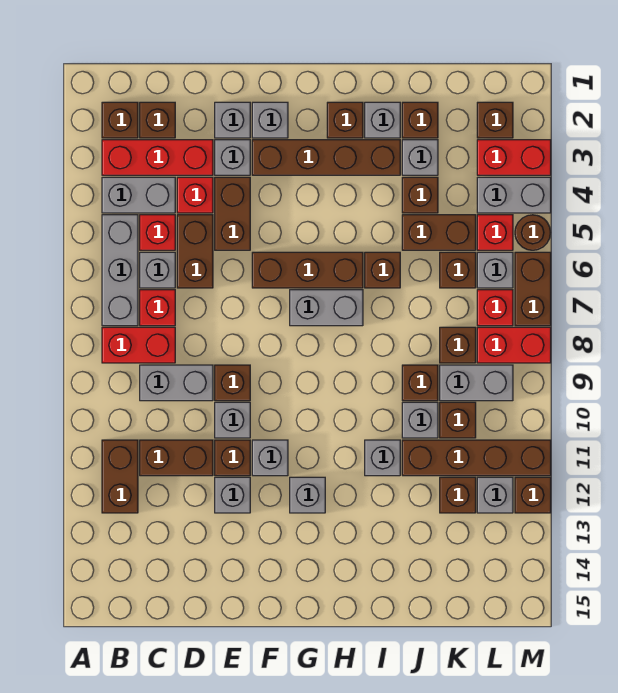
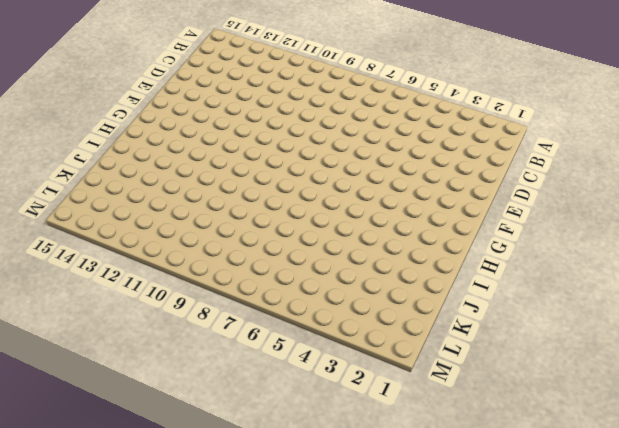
none -> brown 1x1 brick [102,102,138,138]
none -> red 1x3 brick [102,140,213,175]
none -> grey 1x2 brick [102,177,175,213]
none -> grey 1x3 brick [102,215,138,326]

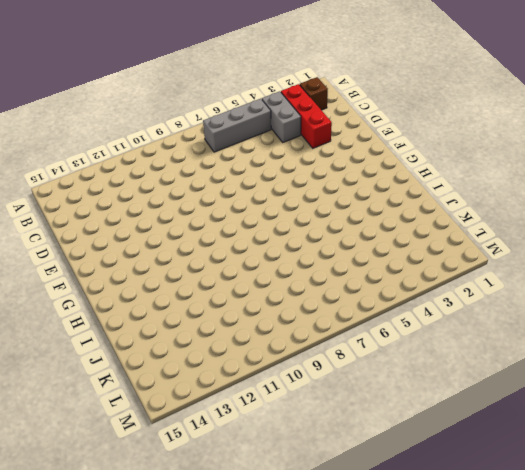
none -> red 1x2 brick [102,327,175,363]
none -> brown 1x2 brick [102,440,138,513]
none -> brown 1x1 brick [140,102,175,138]
none -> red 1x1 brick [140,215,175,250]

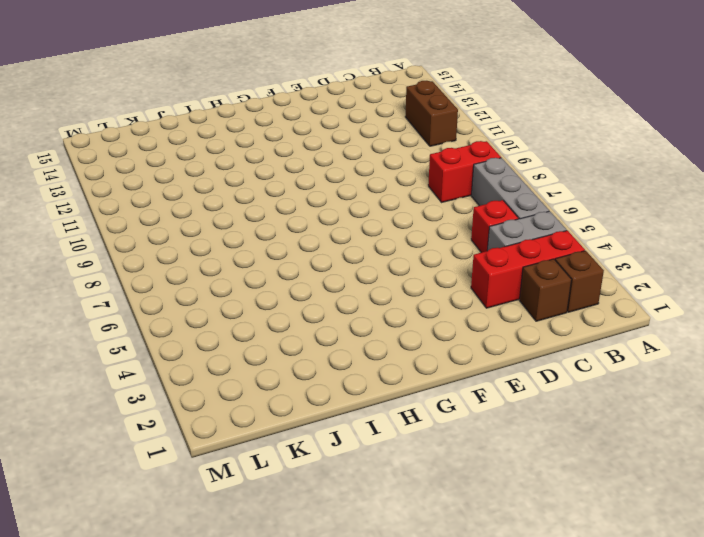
none -> grey 1x1 brick [140,252,175,288]
none -> red 1x1 brick [140,290,175,326]
none -> grey 1x2 brick [140,365,213,401]
none -> brown 1x2 brick [140,440,213,476]

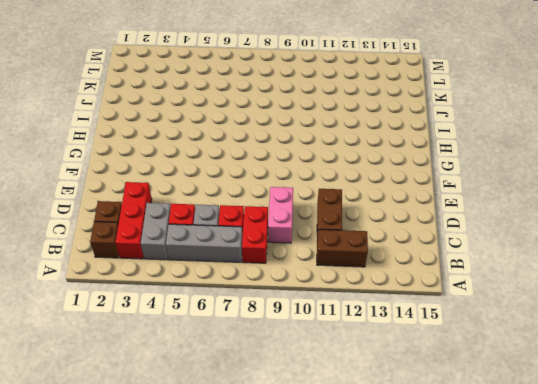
pink 1x2 brick [268,187,293,243] -> grey 1x2 brick [140,365,213,401]
none -> red 1x1 brick [177,177,213,213]
none -> brown 1x2 brick [177,215,213,288]
none -> grey 1x1 brick [215,102,250,138]
none -> grey 1x1 brick [215,140,250,175]

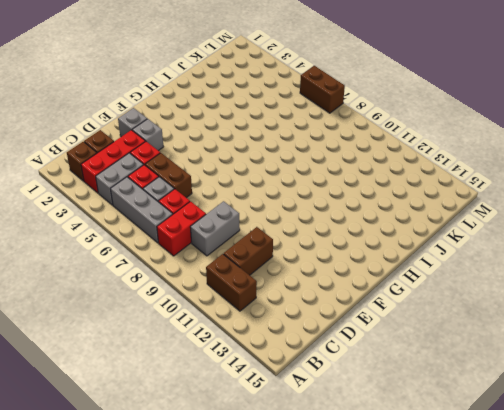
none -> brown 1x2 brick [215,177,250,250]
none -> brown 1x1 brick [215,365,250,401]
none -> grey 1x1 brick [215,402,250,438]
none -> brown 1x1 brick [215,440,250,476]

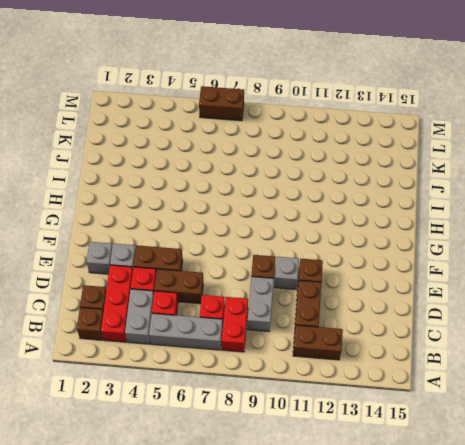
none -> grey 1x1 brick [140,252,175,288]
none -> grey 1x1 brick [215,477,250,513]
none -> grey 1x1 brick [252,102,288,138]
none -> brown 1x4 brick [252,140,400,175]

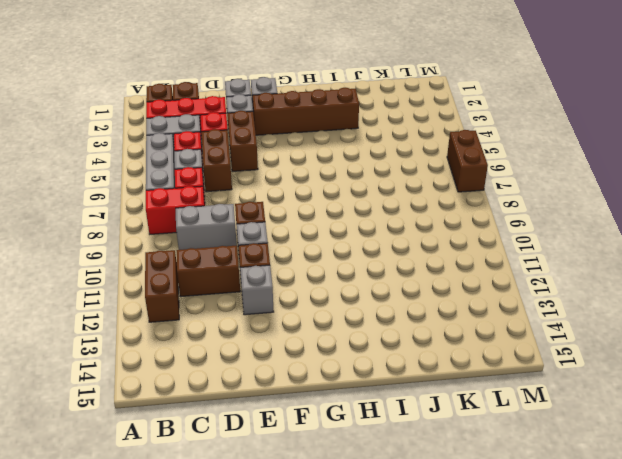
none -> brown 1x3 brick [252,252,363,288]
none -> grey 1x1 brick [252,440,288,476]
none -> grey 1x2 brick [290,290,363,326]
none -> grey 1x1 brick [290,477,325,513]

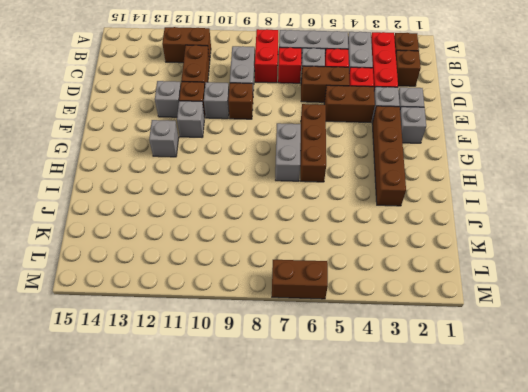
none -> brown 1x1 brick [327,102,363,138]
none -> grey 1x1 brick [365,102,400,138]
none -> brown 1x1 brick [365,252,400,288]
none -> grey 1x1 brick [365,440,400,476]

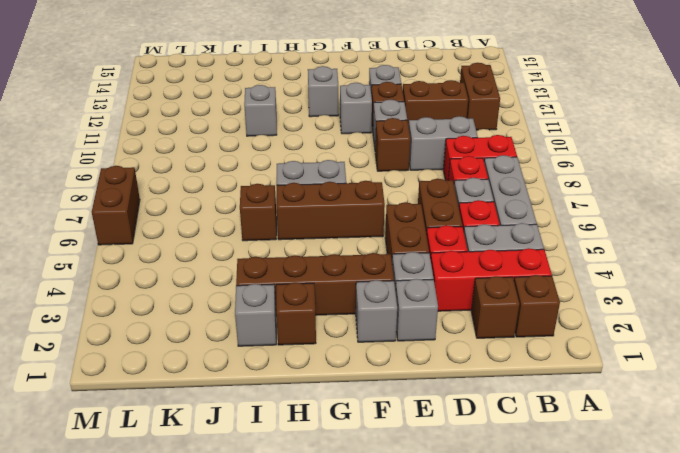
none -> brown 1x1 brick [402,102,438,138]
none -> grey 1x1 brick [402,140,438,175]
none -> brown 1x1 brick [402,177,438,213]
none -> brown 1x2 brick [402,215,476,250]

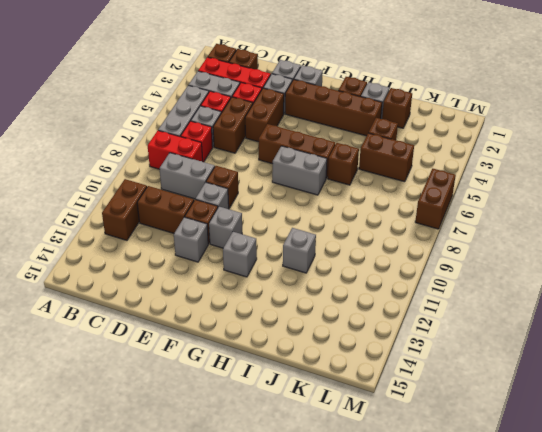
none -> grey 1x1 brick [402,140,438,175]
none -> brown 1x1 brick [402,365,438,401]
none -> grey 1x1 brick [402,402,438,438]
none -> brown 1x4 brick [402,440,551,476]

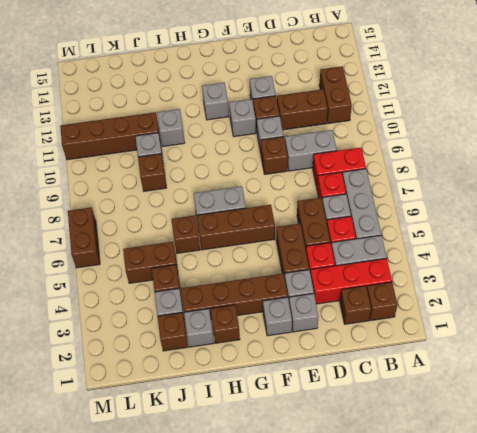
none -> brown 1x1 brick [440,252,476,288]
none -> brown 1x1 brick [440,327,476,363]
none -> grey 1x2 brick [440,365,513,401]
none -> brown 1x1 brick [440,402,476,438]

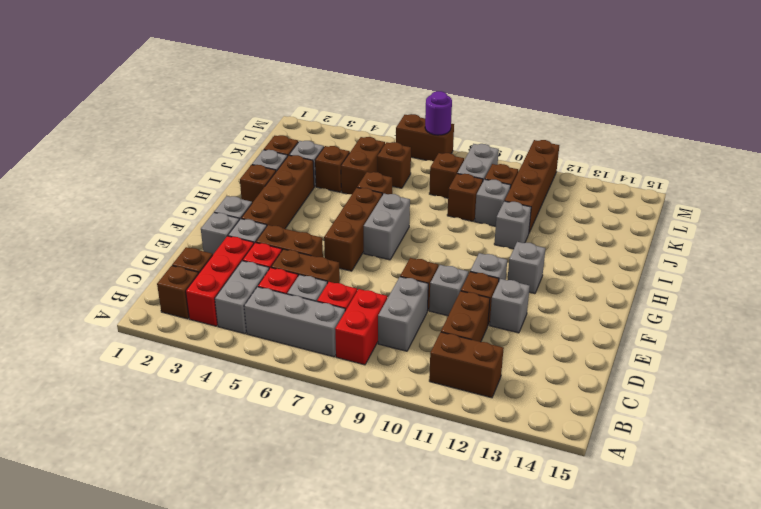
purple 1x1 round brick [425,91,452,135] -> none
none -> brown 1x1 brick [440,477,476,513]
none -> brown 1x1 brick [477,102,513,138]
none -> red 1x2 brick [477,140,551,175]
none -> grey 1x2 brick [477,177,551,213]

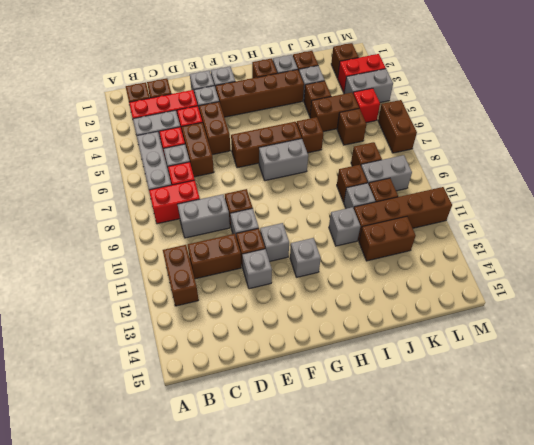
brown 1x2 brick [359,217,416,261] -> brown 1x1 brick [440,477,476,513]
none -> grey 1x1 brick [477,252,513,288]
none -> red 1x1 brick [477,290,513,326]
none -> red 1x2 brick [477,327,551,363]
none -> grey 1x1 brick [477,477,513,513]

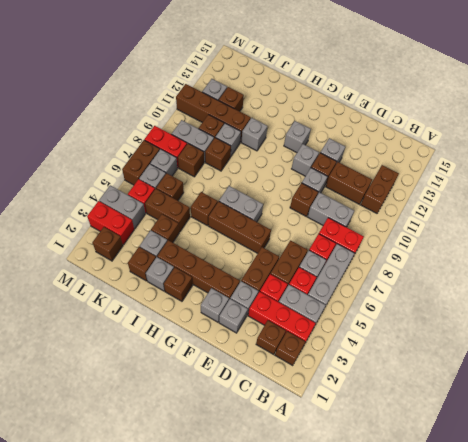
grey 1x1 brick [150,149,177,176] -> red 1x1 brick [477,290,513,326]
none -> brown 1x1 round brick [515,215,551,250]
none -> brown 1x1 brick [515,477,551,513]

